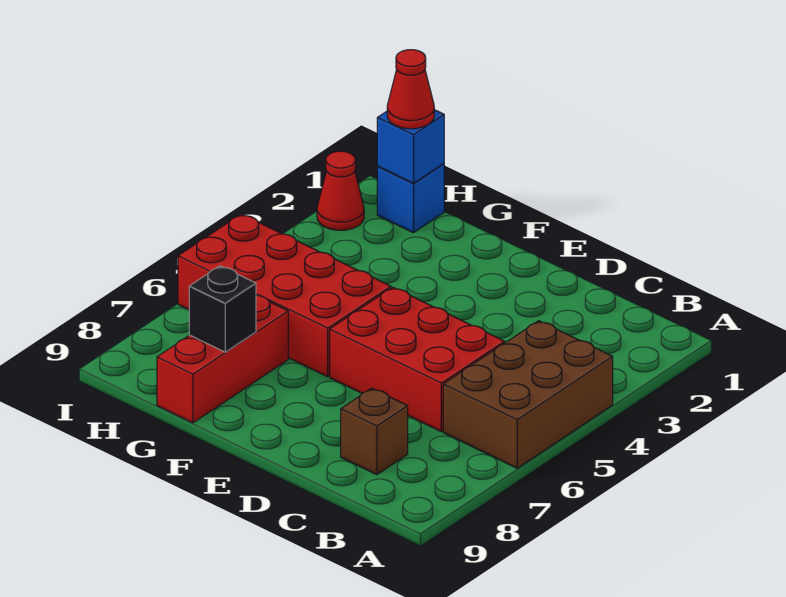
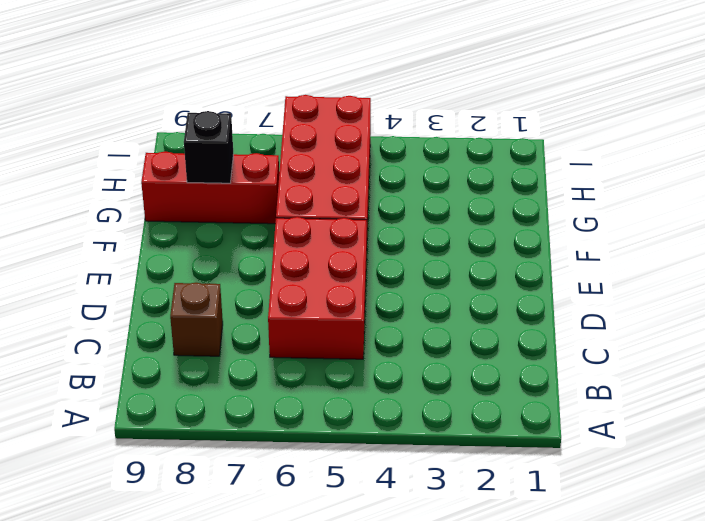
none -> brown 2x3 brick [443,321,613,468]
none -> blue 1x1 brick [377,164,444,233]

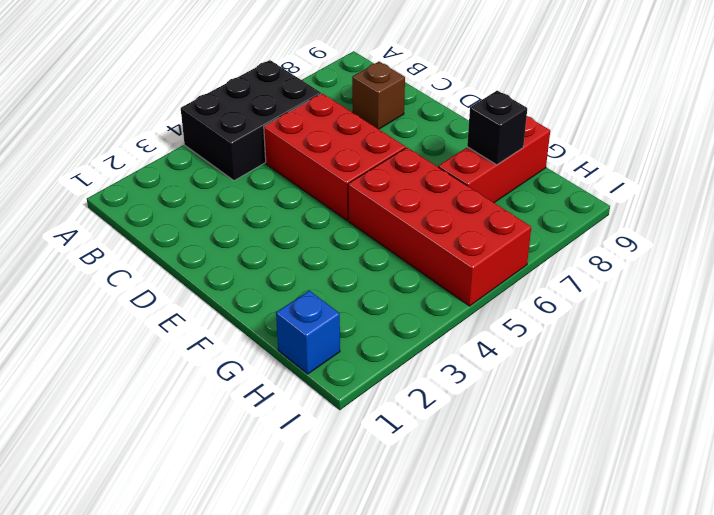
black 2x3 brick [181,60,321,181] -> brown 2x3 brick [443,321,613,468]
none -> red 1x1 cone [317,151,364,230]
none -> blue 1x1 brick [377,110,444,183]

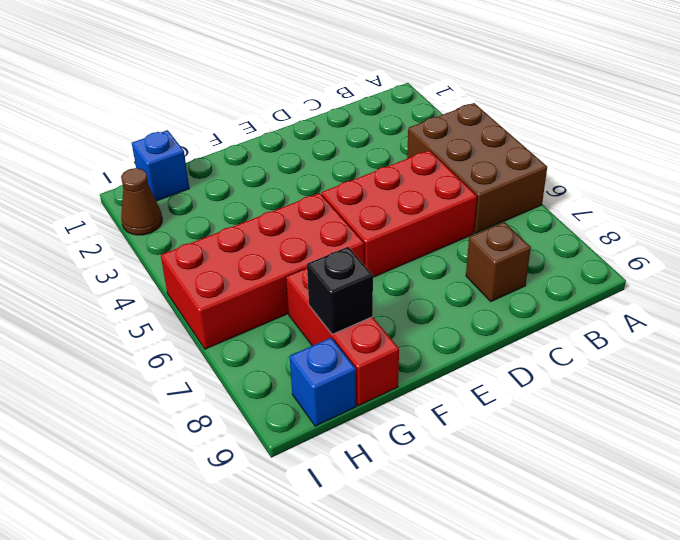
blue 1x1 brick [290,338,356,426] -> blue 1x1 brick moved to [377,110,444,183]
brown 1x1 cone [121,168,162,235] -> red 1x1 cone [317,151,364,230]
none -> red 1x1 cone [387,50,434,129]

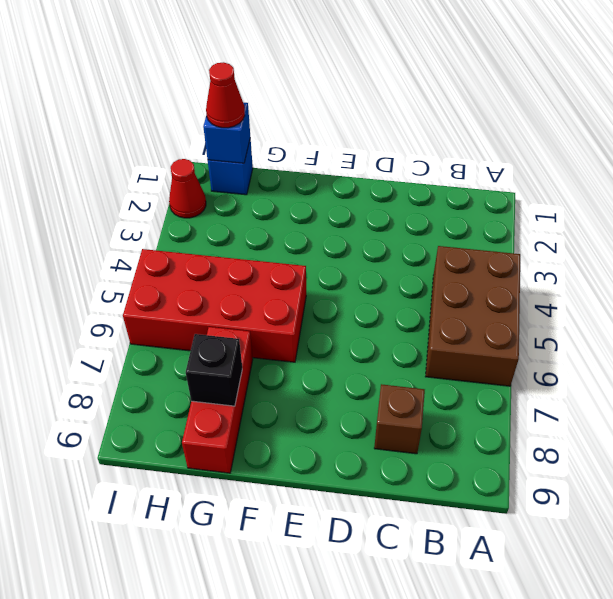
none -> red 2x3 brick [330,287,505,432]

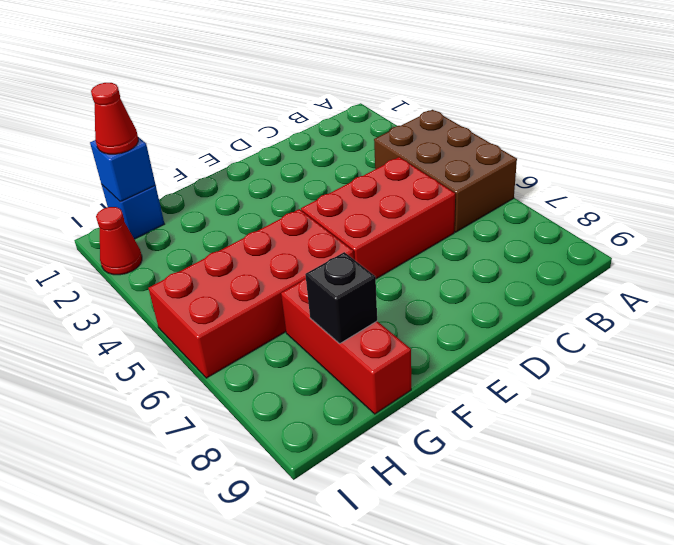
none -> brown 1x1 brick [341,388,408,475]

